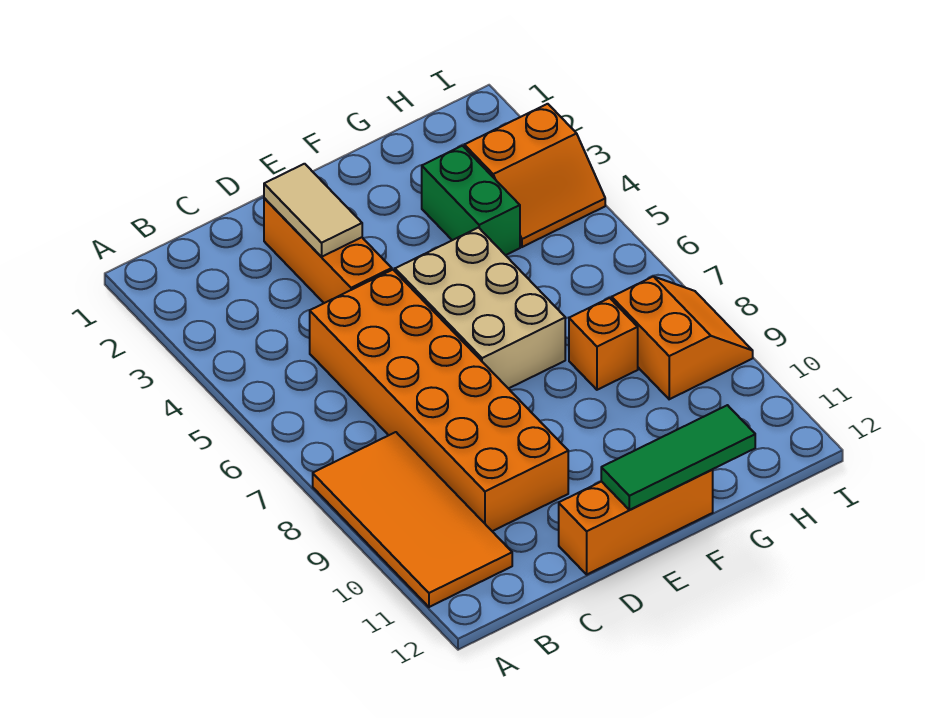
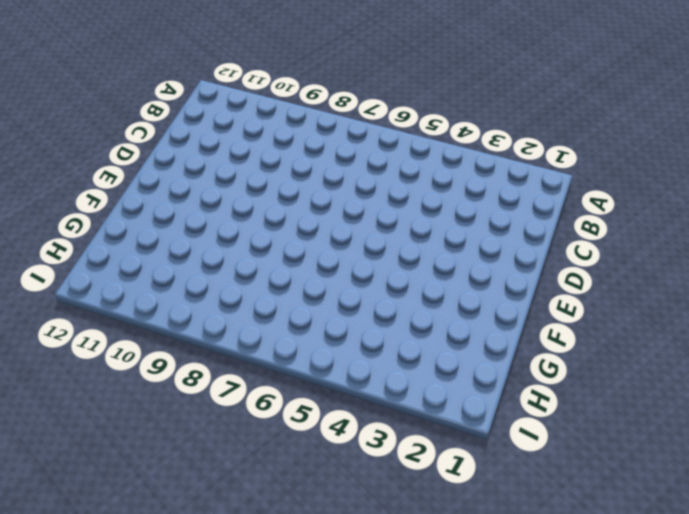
none -> orange 2x4 tile [313,432,512,607]
none -> orange 2x6 brick [310,270,568,531]

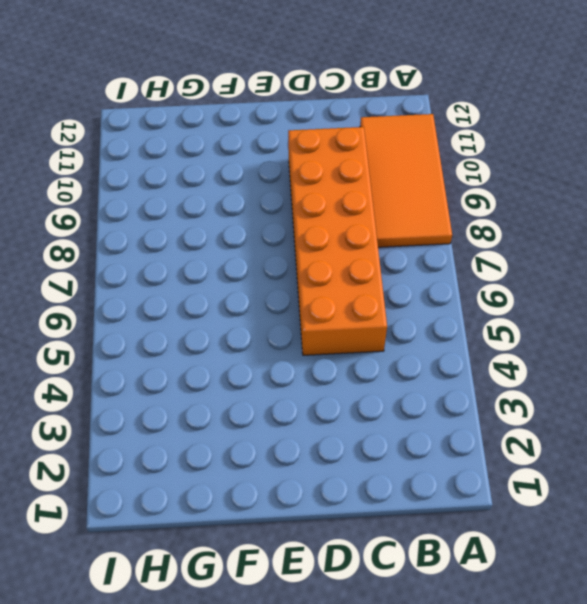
none -> orange 1x3 brick [264,198,392,303]
none -> orange 1x3 brick [559,469,713,574]

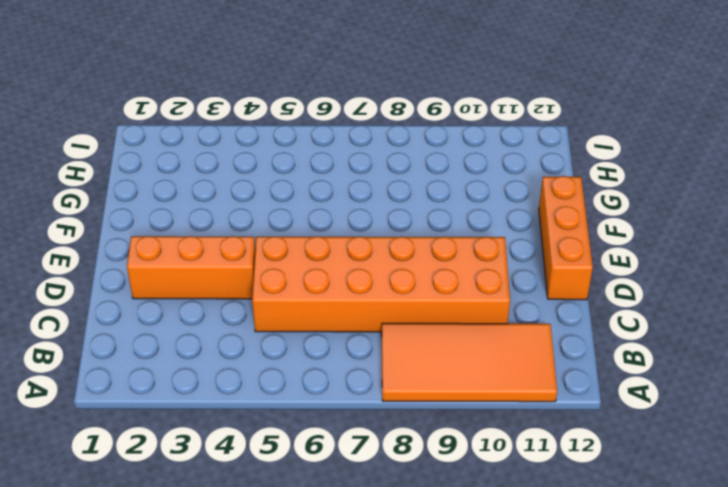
none -> tan 2x3 brick [395,228,565,389]
none -> green 1x2 brick [422,146,520,255]

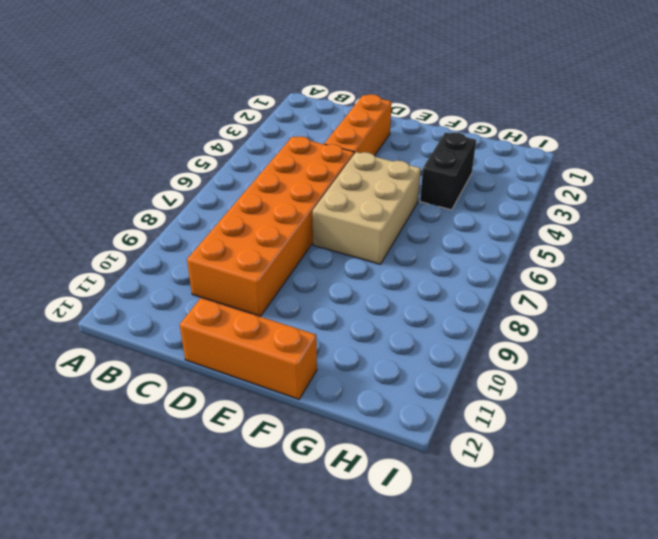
black 1x2 brick [420,132,476,210] -> green 1x2 brick [422,146,520,255]
none -> orange 2x4 tile [313,432,512,607]
none -> orange 1x1 brick [569,298,638,390]

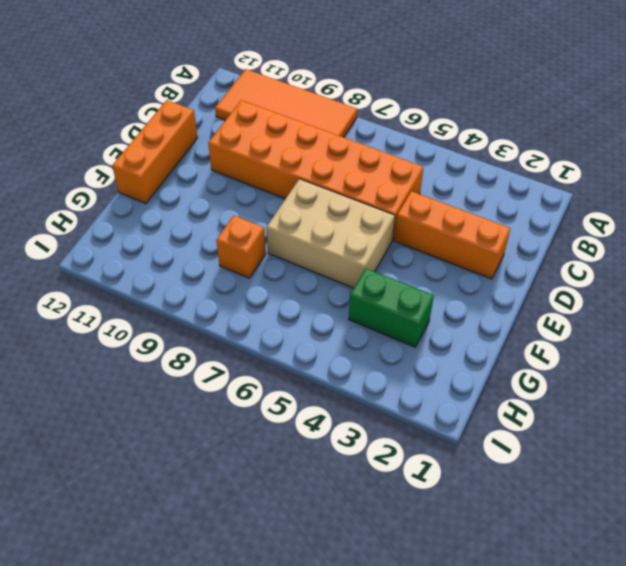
none -> orange 2x2 slope [464,104,605,247]
none -> orange 2x2 slope [612,276,753,399]

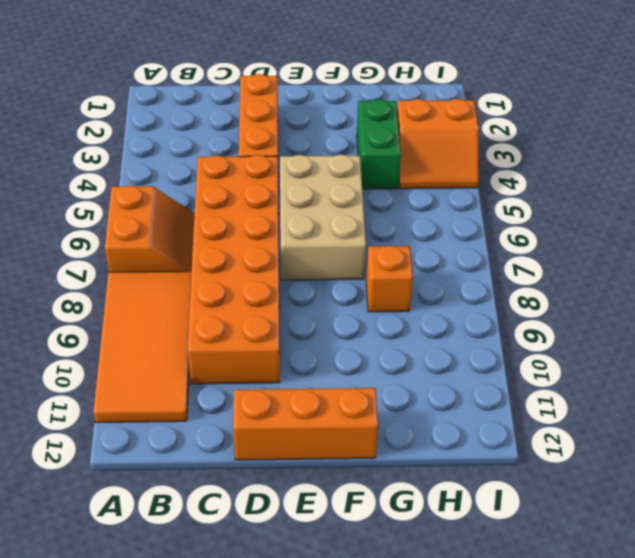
orange 2x2 slope [105,185,195,272] -> orange 2x2 slope moved to [612,276,753,399]
none -> tan 1x2 tile [264,164,362,257]
none -> green 1x3 tile [601,405,755,510]

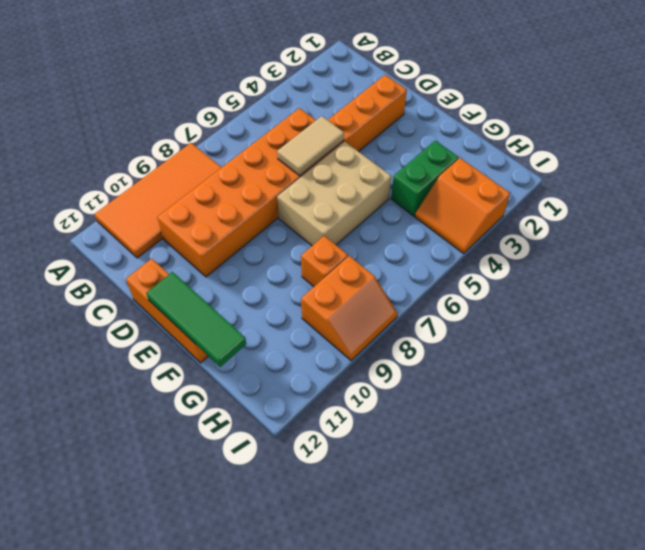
tan 1x2 tile [277,116,344,176] -> tan 1x2 tile moved to [264,164,362,257]

